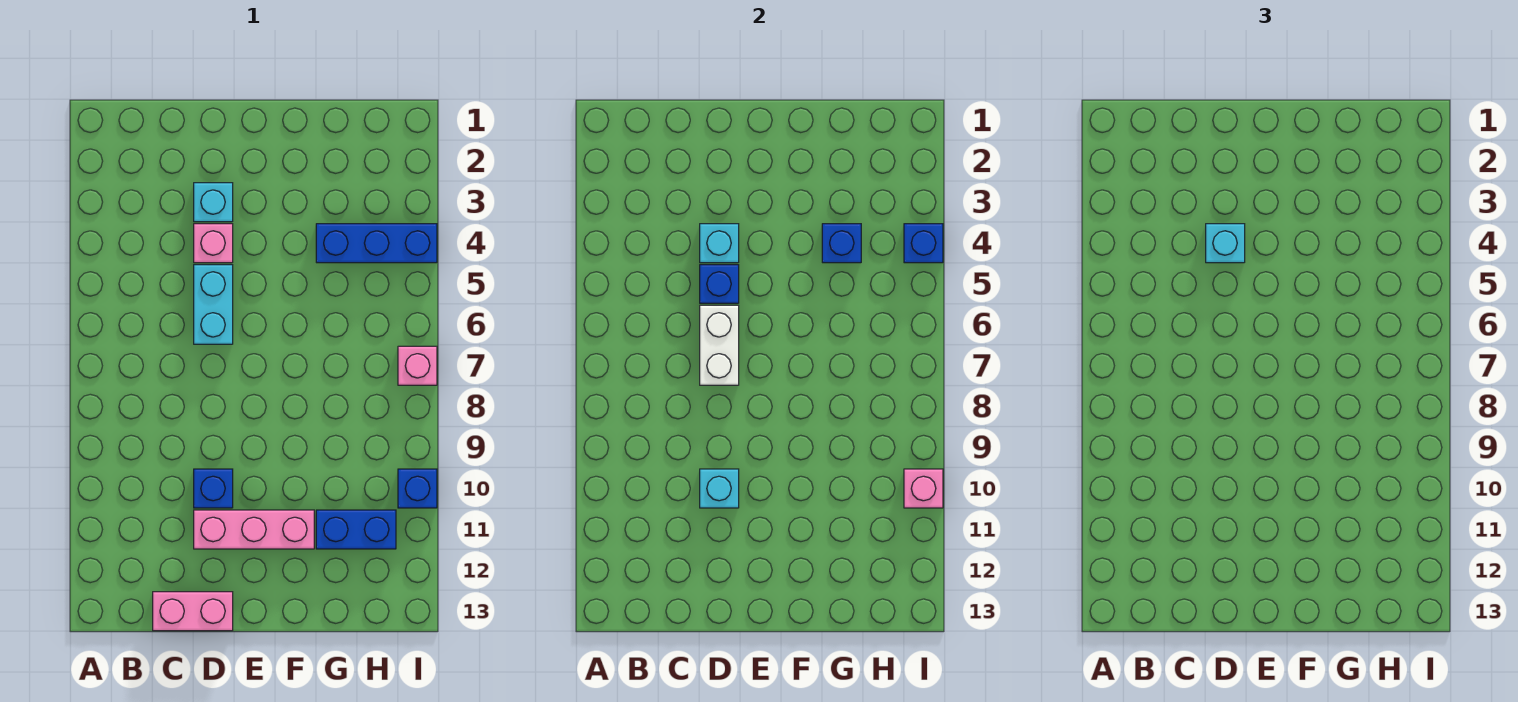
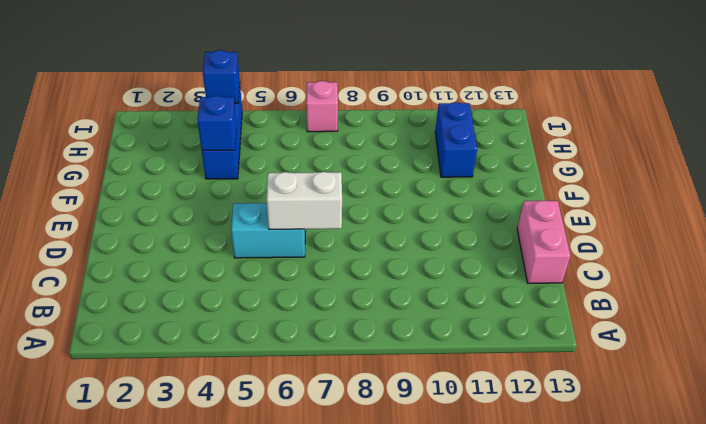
none -> cyan 1x1 brick [194,183,233,222]
none -> pink 1x1 brick [194,224,233,263]
none -> blue 1x1 brick [194,469,233,508]

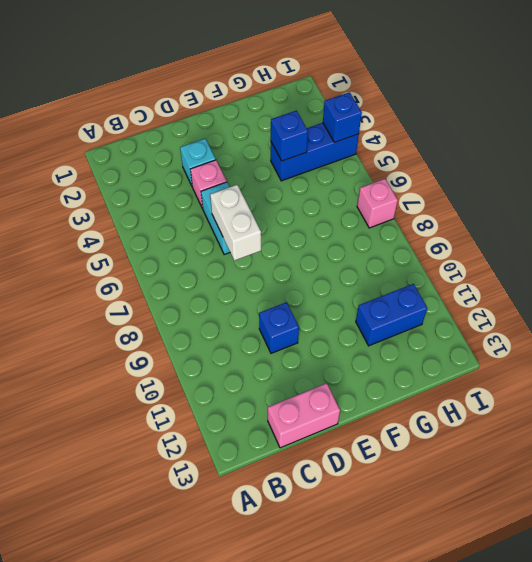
none -> pink 1x3 brick [194,510,314,549]
none -> blue 1x1 brick [398,469,437,508]
none -> cyan 1x1 brick [700,224,739,263]

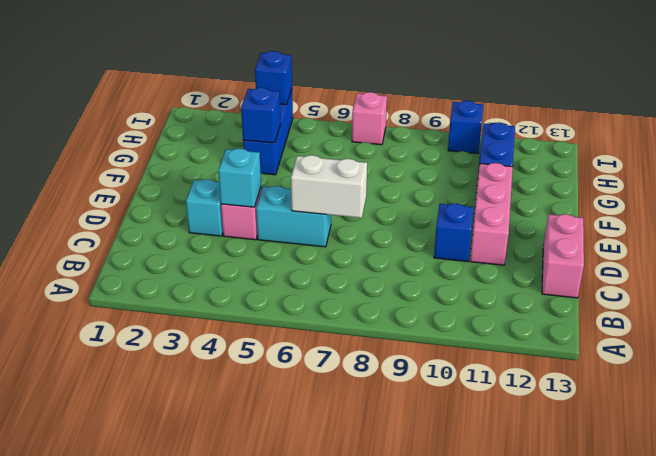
none -> blue 1x1 brick [700,265,739,303]
none -> cyan 1x1 brick [700,469,739,508]
none -> pink 1x1 brick [904,469,943,508]

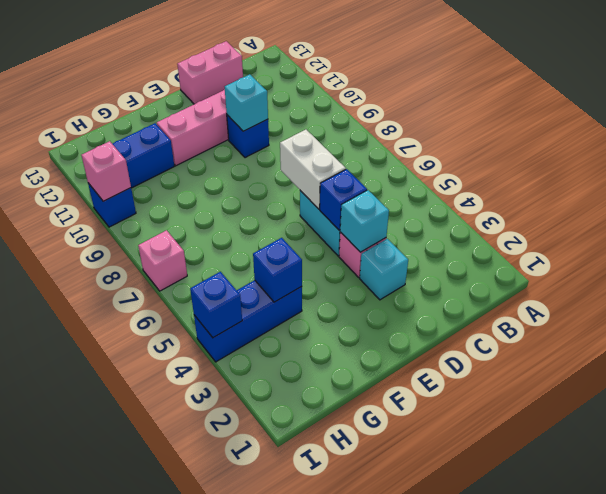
none -> cyan 1x1 brick [1206,224,1245,263]

